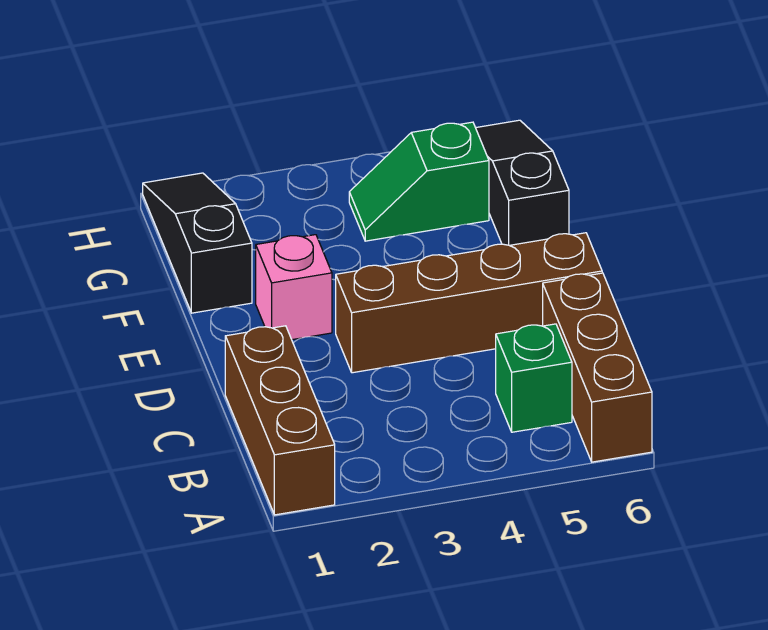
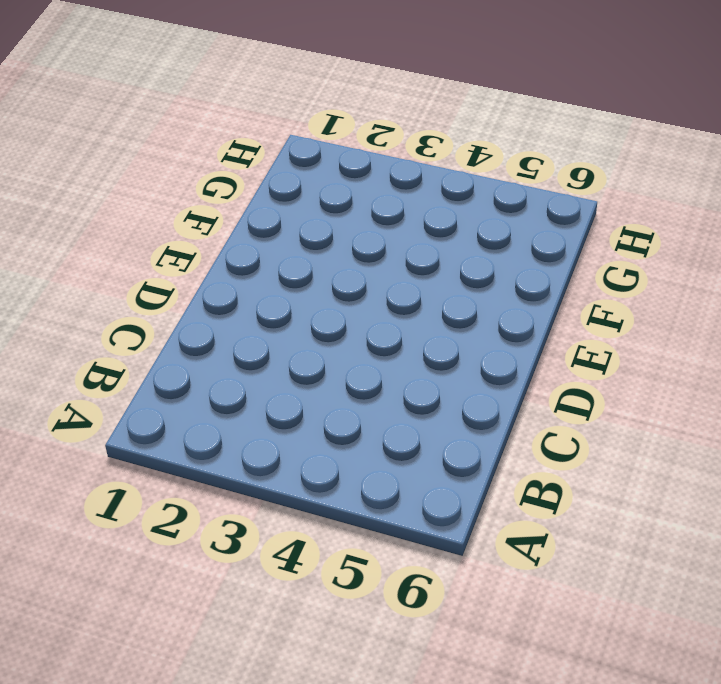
none -> brown 1x3 brick [225,326,335,515]
none -> brown 1x3 brick [543,273,652,462]

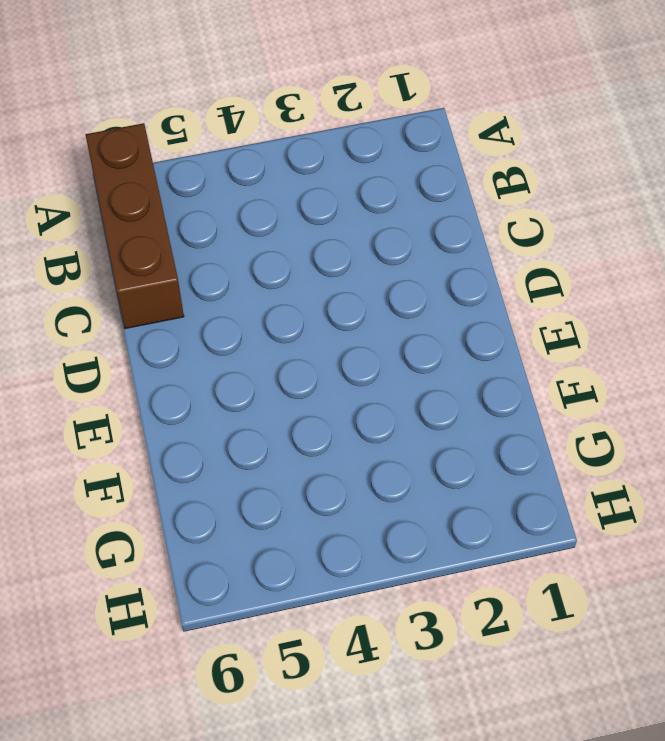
none -> brown 1x3 brick [225,326,335,515]
none -> green 1x1 brick [496,324,572,432]

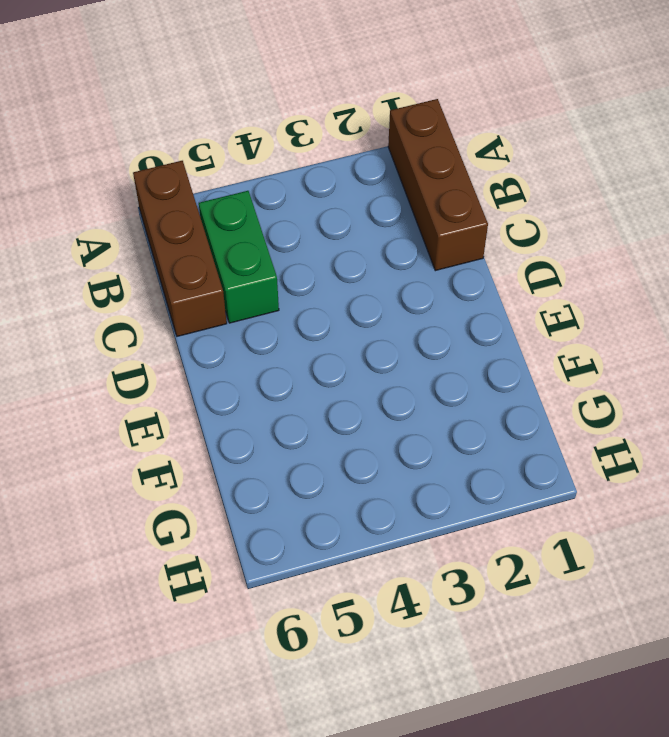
green 1x2 brick [199,191,279,323] -> green 1x1 brick [496,324,572,432]
none -> brown 1x4 brick [336,233,602,373]
none -> pink 1x1 brick [256,235,332,340]

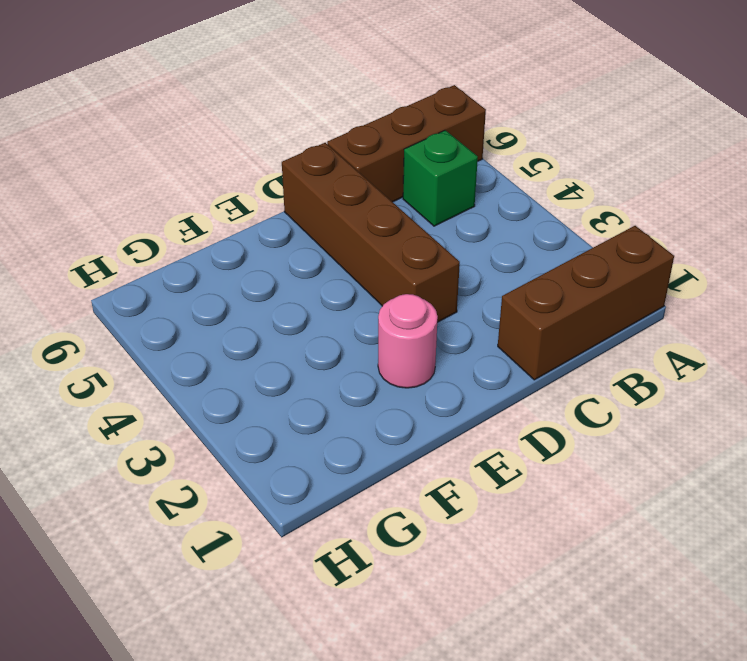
pink 1x1 round brick [378,294,438,388] -> pink 1x1 brick [256,235,332,340]
none -> black 1x3 slope [143,173,252,313]
none -> black 1x3 slope [476,120,569,245]

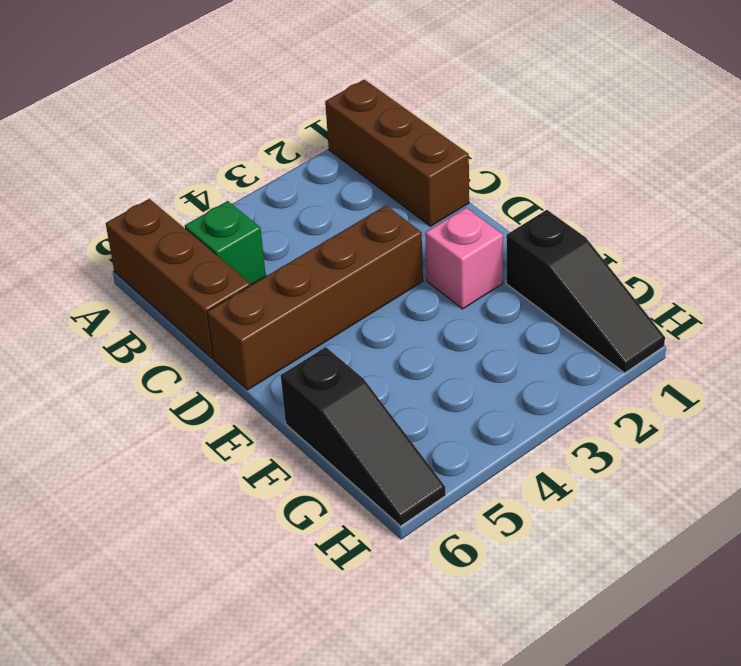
none -> green 1x2 slope [349,122,489,241]

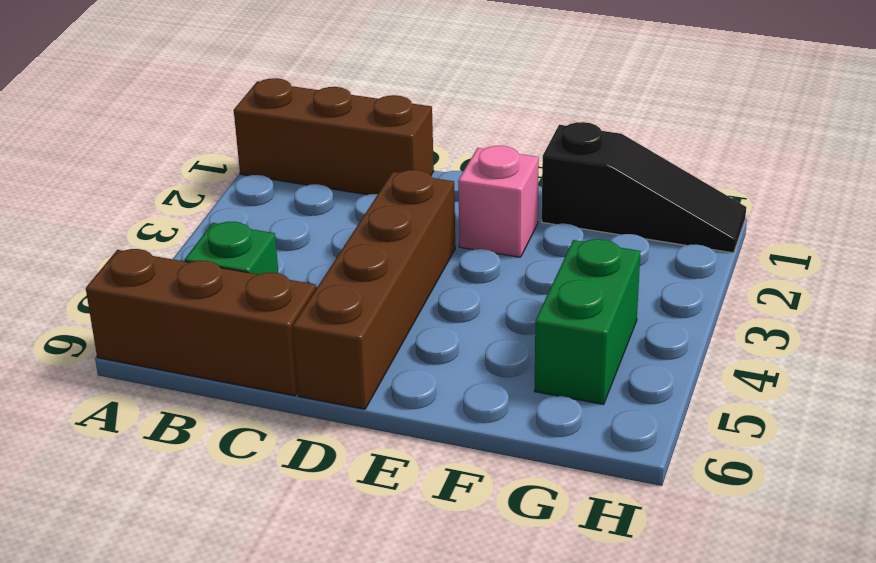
green 1x2 brick [535,239,640,404] -> green 1x2 slope [349,122,489,241]
none -> black 1x3 slope [476,120,569,245]

